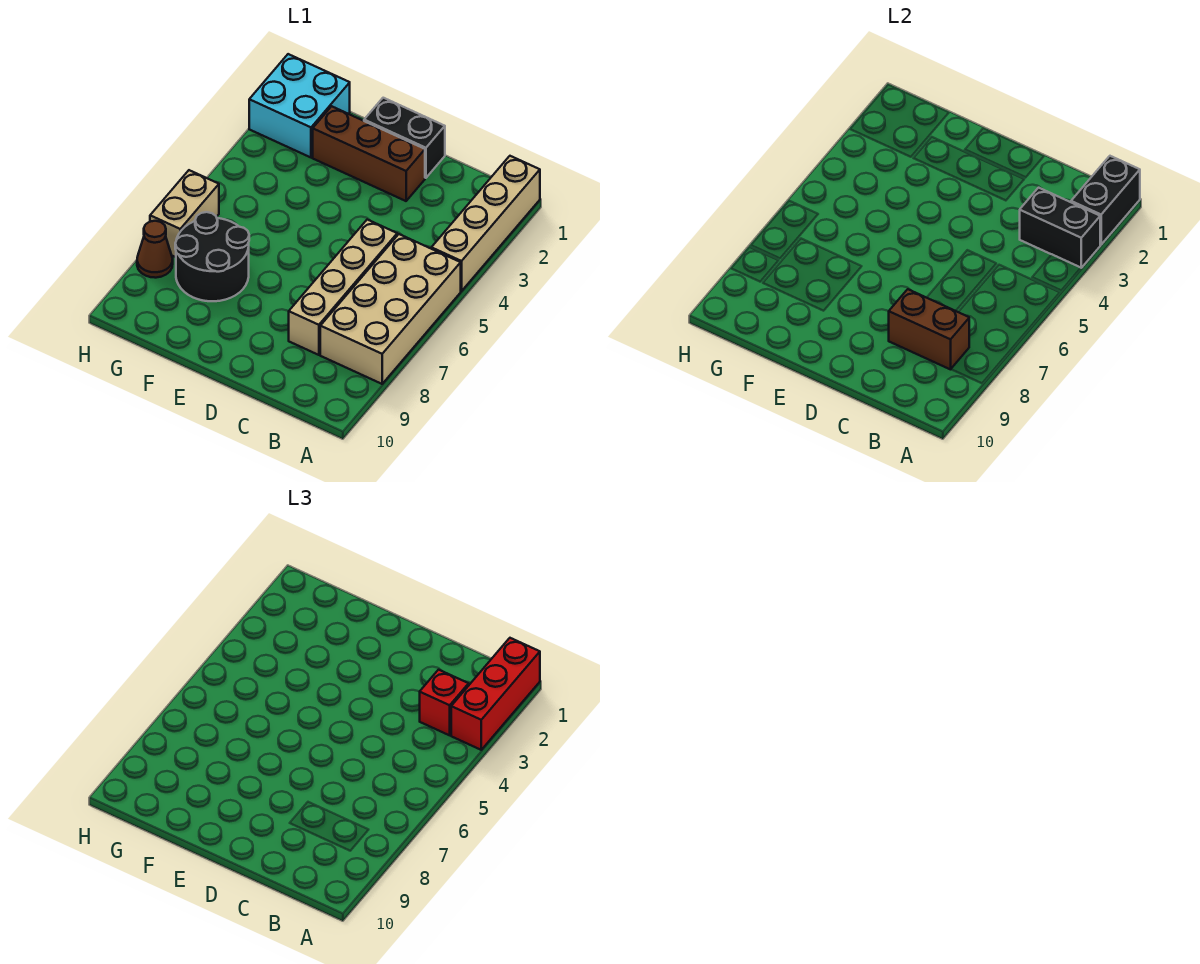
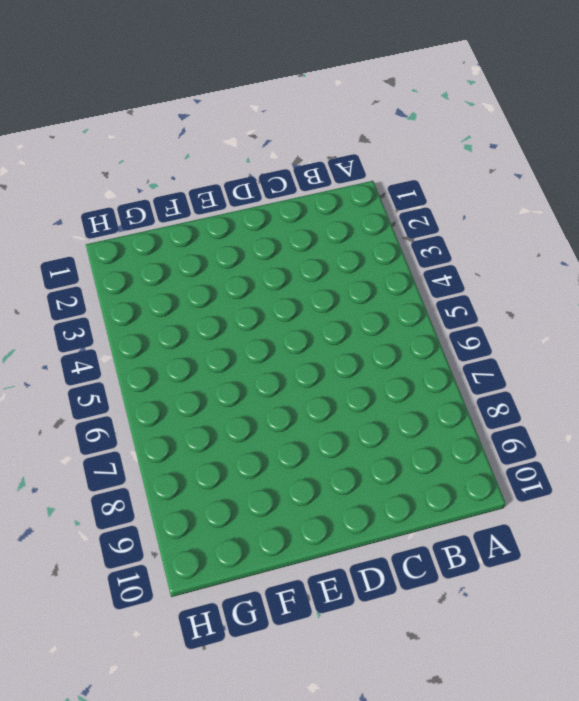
none -> tan 1x4 brick [431,156,540,291]
none -> tan 2x4 brick [320,234,461,384]
none -> tan 1x4 brick [289,220,397,355]

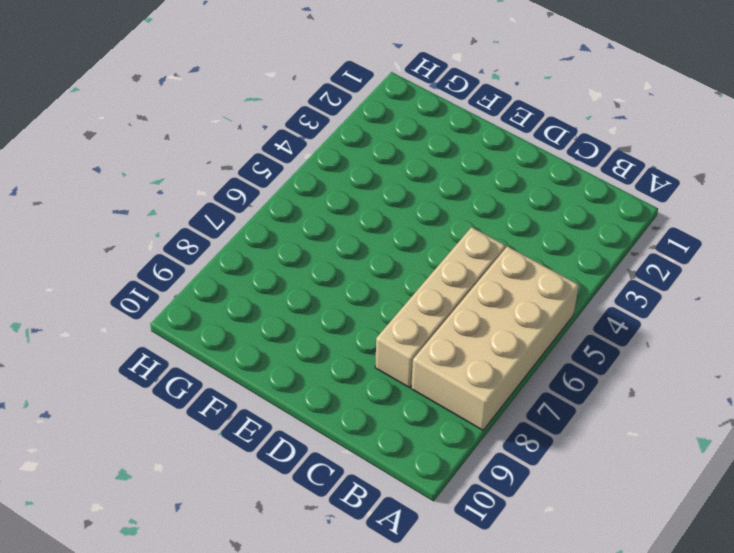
none -> tan 1x4 brick [431,156,540,291]
none -> black 1x2 brick [364,98,445,178]
none -> brown 1x3 brick [313,106,425,201]

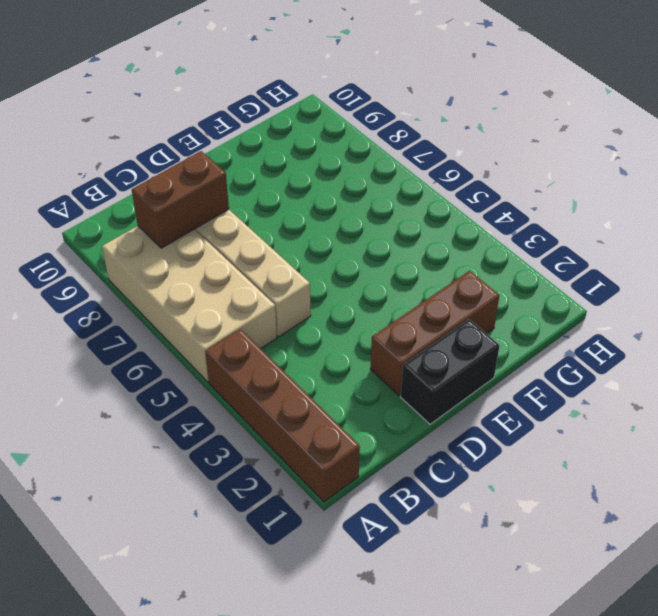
brown 1x4 brick [206,329,360,502] -> tan 1x4 brick [431,156,540,291]
none -> black 2x2 round brick [175,212,249,301]
none -> cyan 2x2 brick [249,54,350,157]
none -> tan 1x2 brick [150,170,219,257]

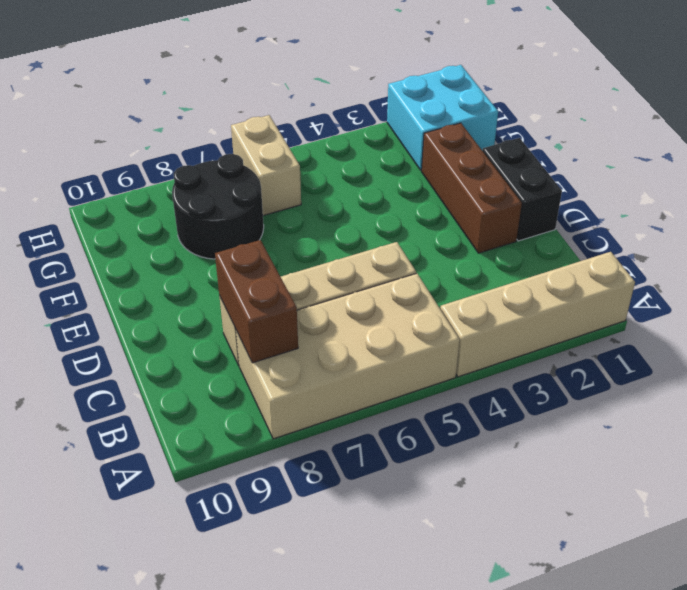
tan 1x2 brick [231,115,301,216] -> tan 1x2 brick turned to [150,170,219,257]
none -> brown 1x1 cone [137,221,173,278]
none -> black 1x2 brick [1071,156,1140,245]
none -> black 1x2 brick [1020,188,1100,268]

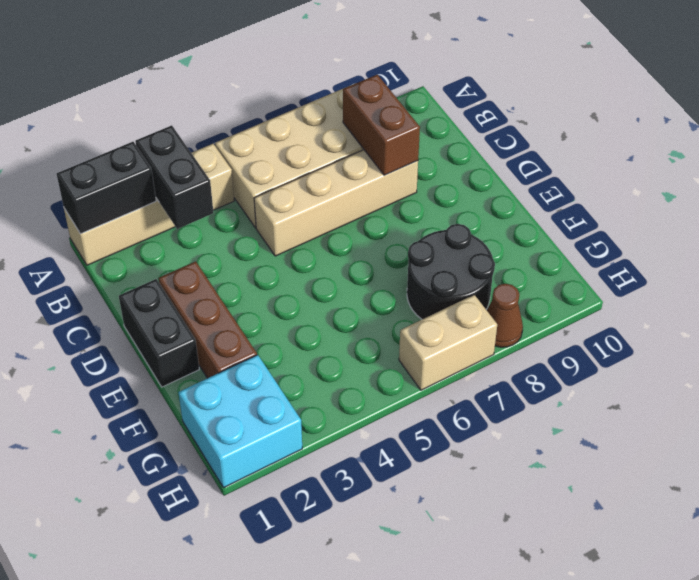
none -> red 1x3 brick [451,638,540,750]
none -> red 1x1 brick [420,670,469,735]

